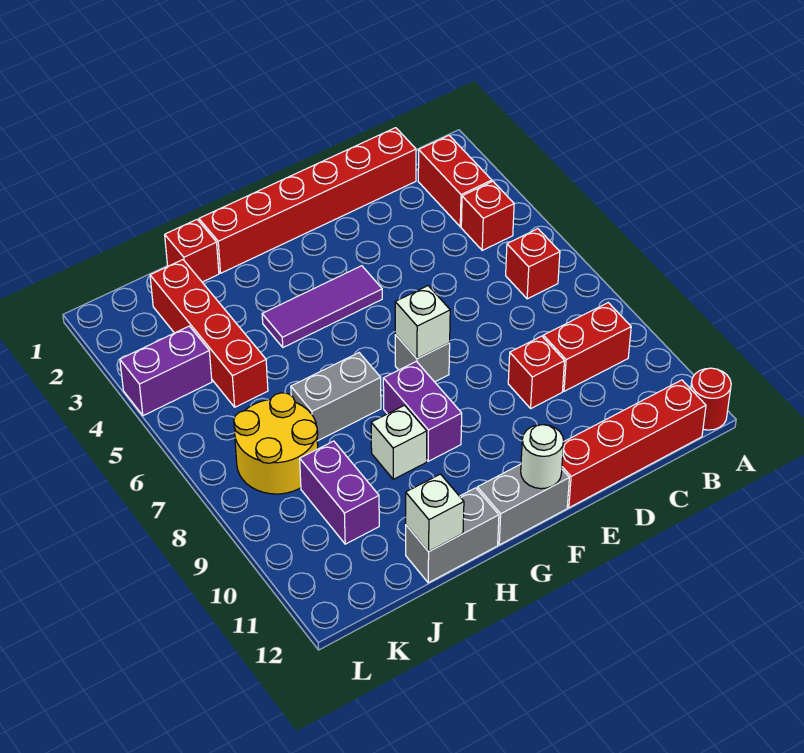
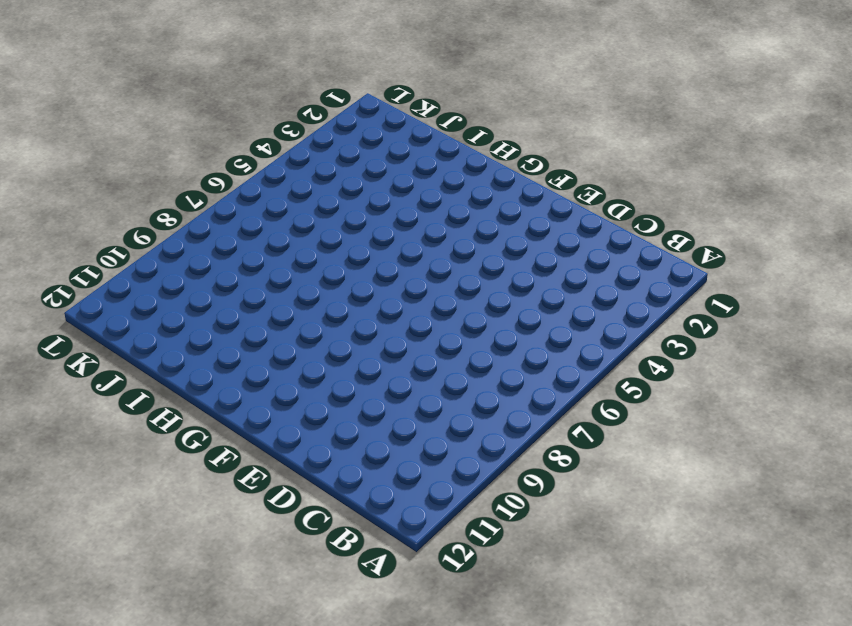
none -> red 1x1 round brick [691,368,731,430]
none -> red 1x2 brick [418,136,492,227]
none -> red 1x1 brick [461,181,514,250]

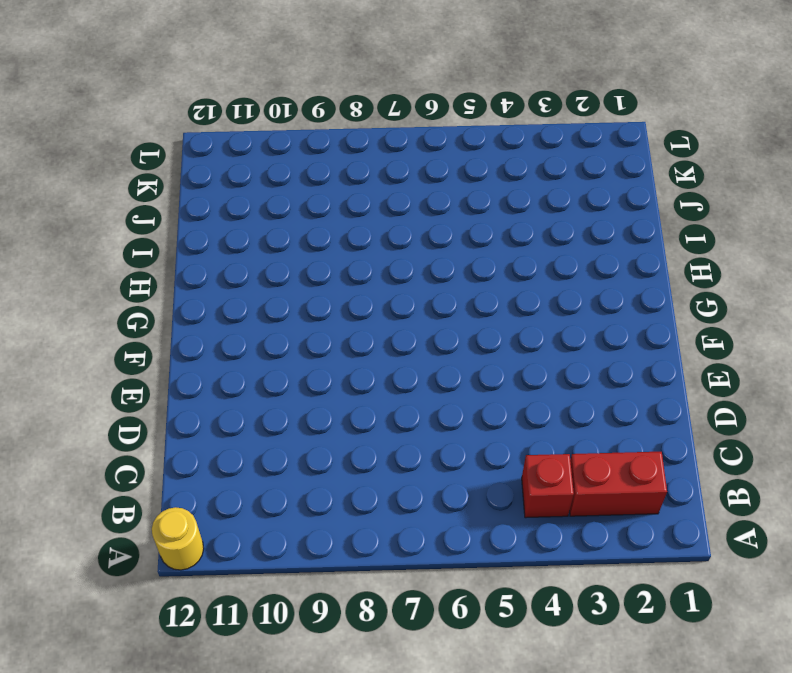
yellow 1x1 round brick [152,507,204,570] -> red 1x1 round brick [691,368,731,430]
none -> red 1x1 brick [506,229,560,299]
none -> red 1x2 brick [543,303,631,391]
none -> red 1x4 brick [562,380,706,508]

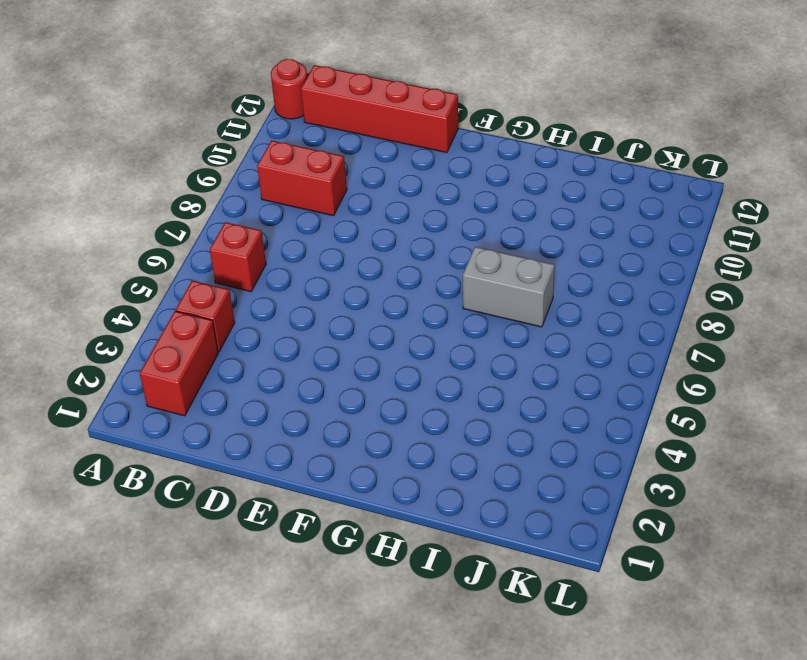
none -> red 1x6 brick [199,128,416,273]
none -> red 1x1 brick [508,336,564,408]
none -> purple 1x3 tile [262,266,382,347]

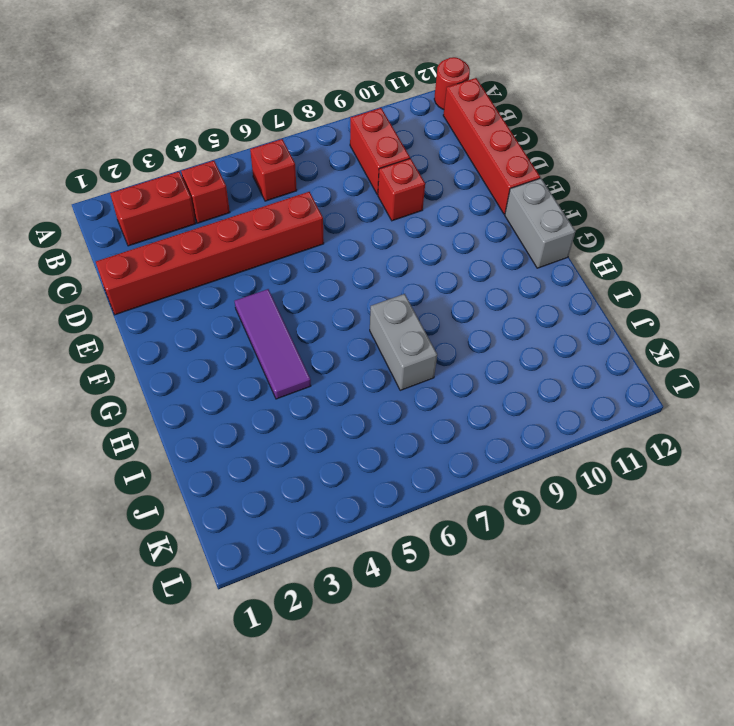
red 1x6 brick [96,192,324,315] -> red 1x6 brick turned to [199,128,416,273]
none -> grey 1x1 brick [395,335,450,382]
none -> purple 1x2 brick [383,361,462,461]
none -> white 1x1 brick [371,405,427,479]

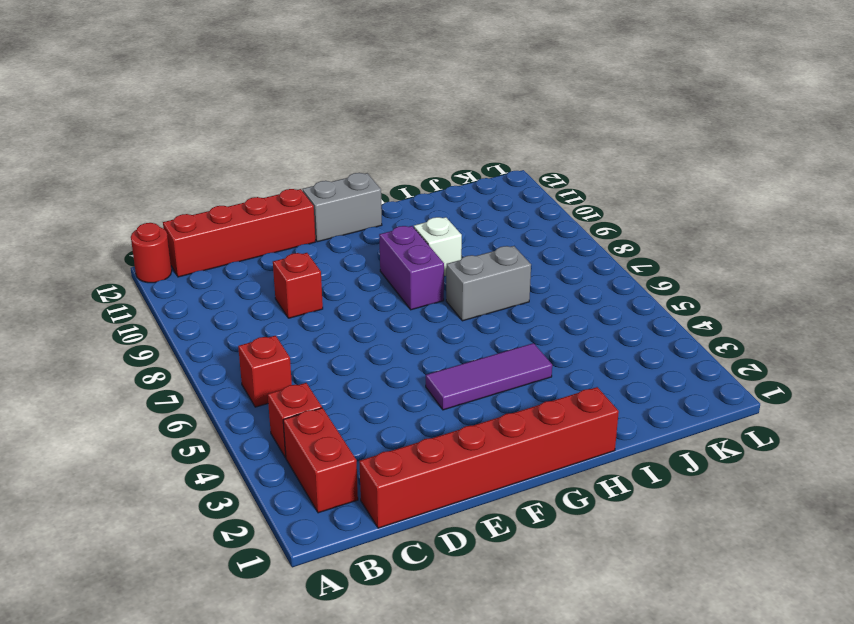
none -> red 1x2 brick [543,303,631,391]
none -> grey 1x1 brick [395,335,450,382]
none -> grey 1x2 brick [406,488,499,583]

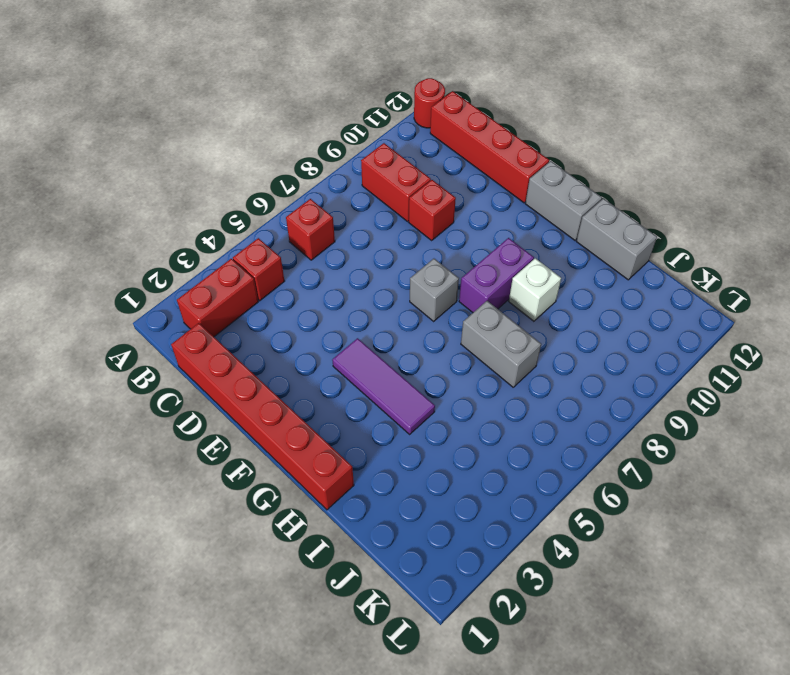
none -> red 1x1 brick [165,220,219,282]
none -> red 1x4 brick [150,260,268,407]
none -> yellow 2x2 round brick [234,393,318,494]

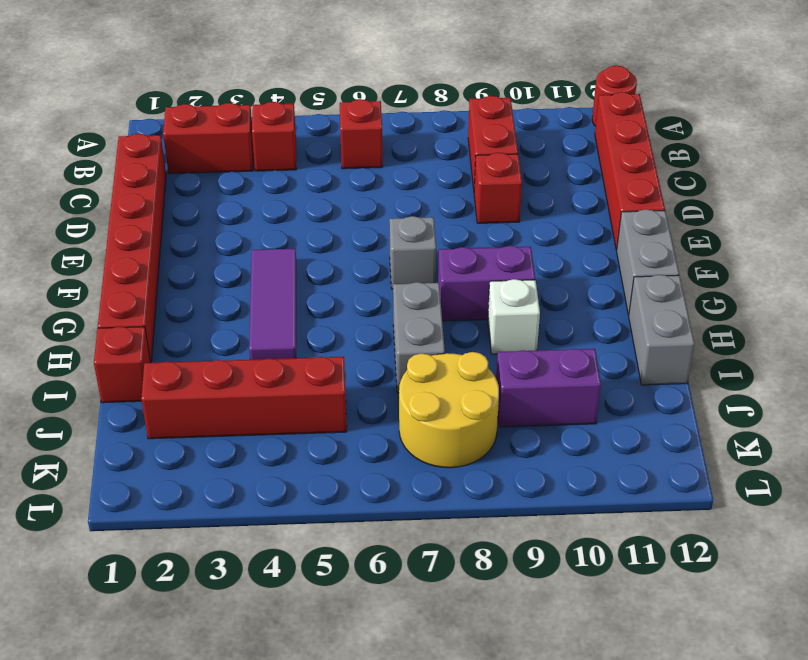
none -> purple 1x2 brick [120,326,212,416]
none -> white 1x1 brick [395,286,450,359]
none -> white 1x1 round brick [521,425,564,489]

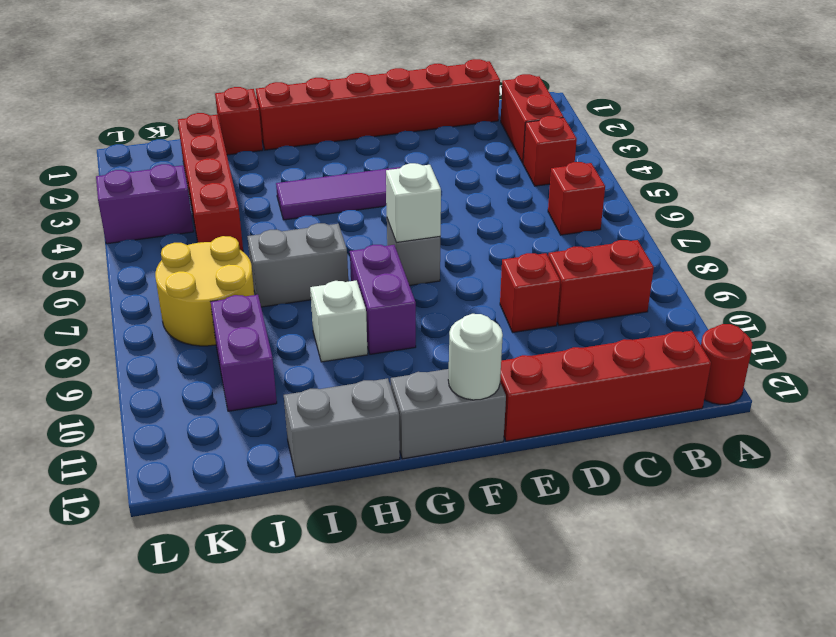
none -> white 1x1 brick [406,474,464,552]

